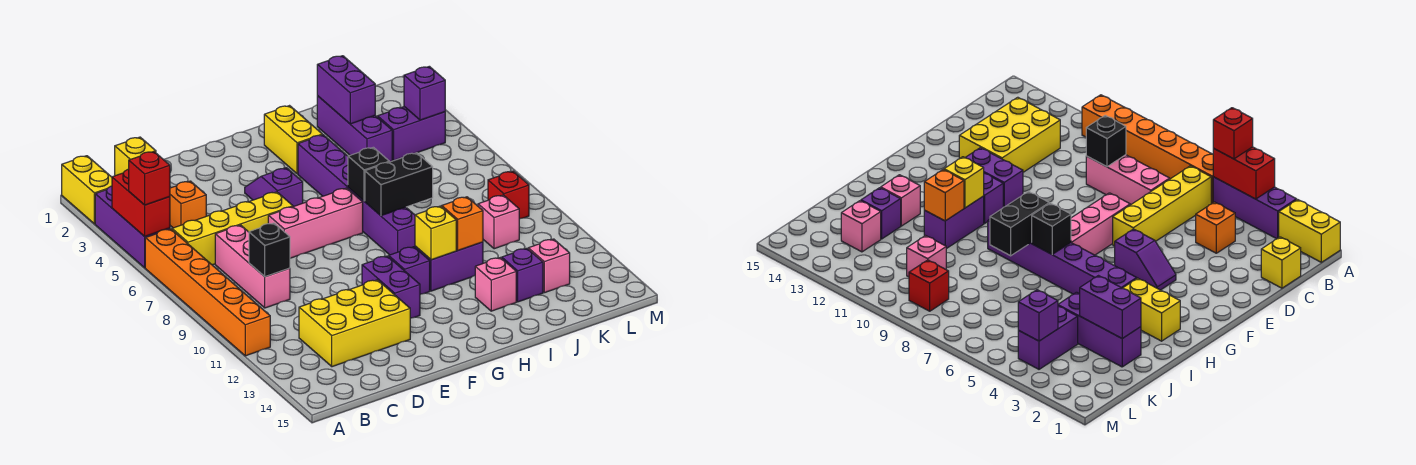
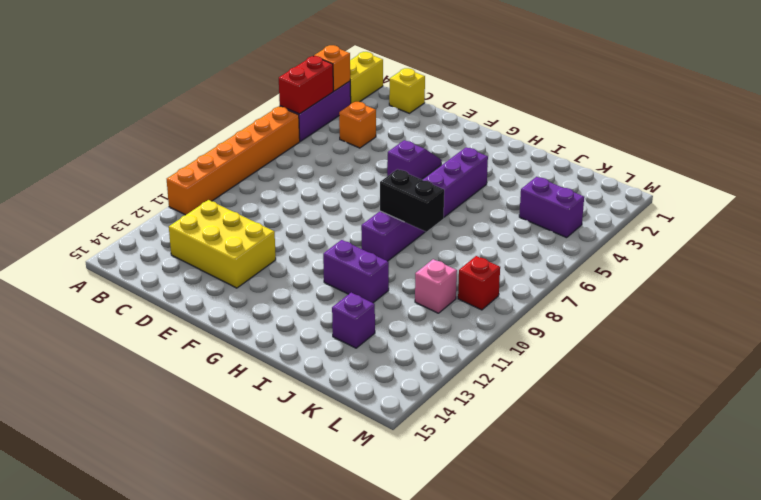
orange 1x1 brick [314,45,350,91] -> orange 1x1 brick moved to [442,197,483,250]
none -> yellow 1x4 brick [172,192,293,265]
none -> pink 1x3 brick [215,225,290,308]
none -> pink 1x3 brick [268,188,363,258]
none -> purple 1x2 brick [362,256,420,318]

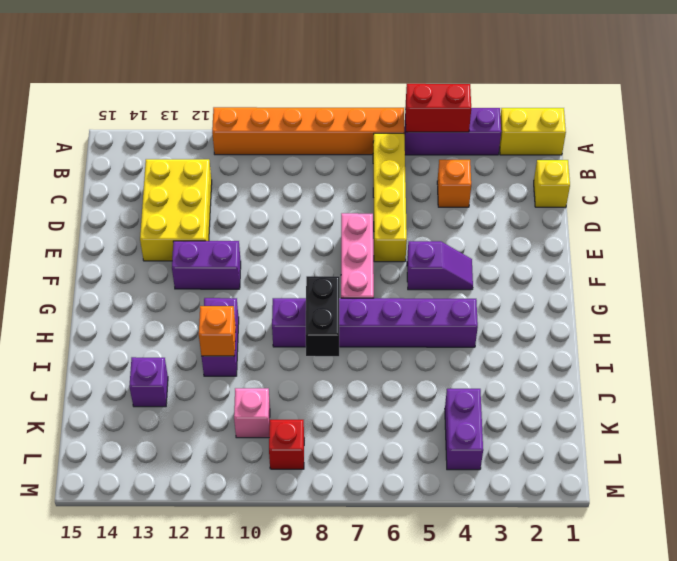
none -> pink 1x3 brick [215,225,290,308]
none -> purple 1x1 brick [389,247,430,294]
none -> yellow 1x2 brick [264,106,322,174]
none -> pink 1x1 brick [475,258,516,311]

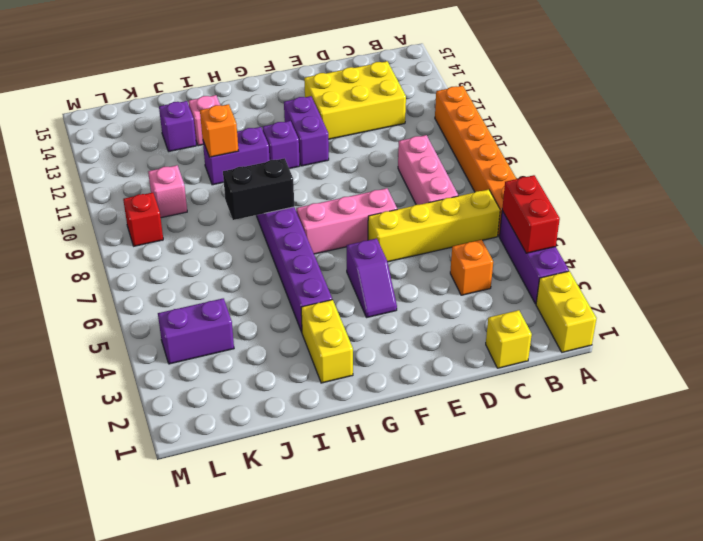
none -> purple 1x3 brick [317,96,392,162]
none -> pink 1x1 brick [528,239,570,293]
none -> black 1x1 brick [249,223,290,277]
none -> black 1x1 brick [348,147,389,201]

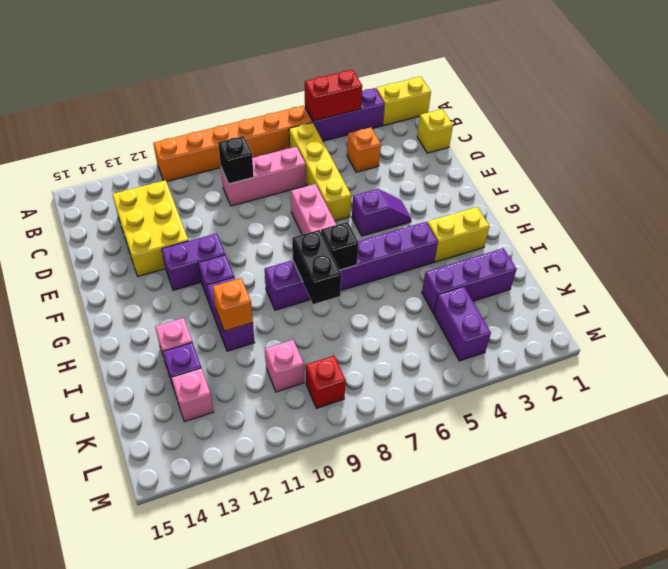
none -> yellow 1x1 brick [415,206,456,260]
none -> purple 1x2 brick [317,56,375,124]
none -> purple 1x1 brick [404,66,445,120]
none -> red 1x1 brick [129,151,170,205]

